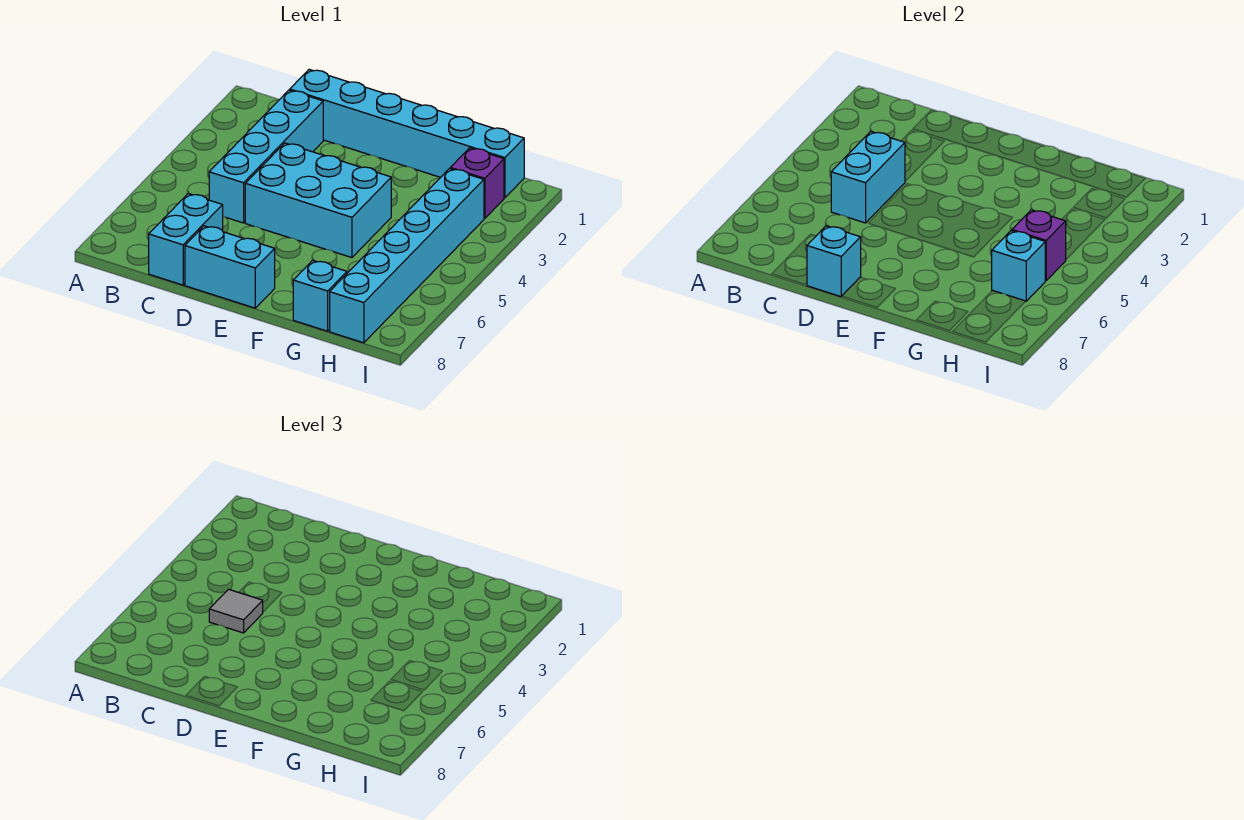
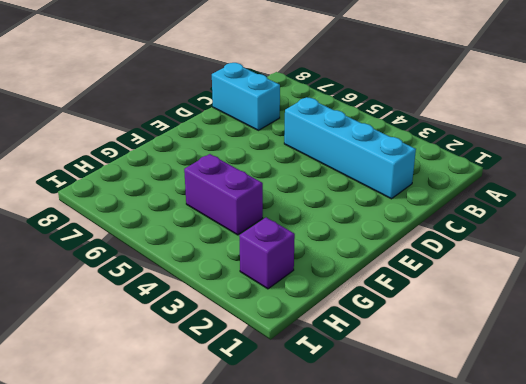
purple 1x2 brick [184,154,263,235] -> none
none -> cyan 1x6 brick [290,69,524,198]
none -> cyan 2x3 brick [245,143,391,258]
none -> cyan 1x2 brick [185,226,275,308]

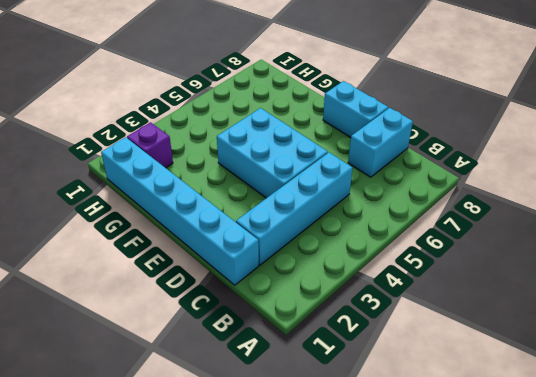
none -> cyan 1x1 brick [293,260,347,331]
none -> cyan 1x6 brick [330,169,484,343]
none -> cyan 1x2 brick [831,131,905,223]

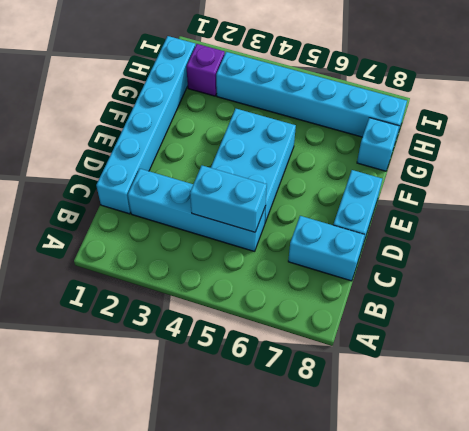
none -> cyan 1x1 brick [807,226,861,297]
none -> purple 1x1 brick [1012,210,1066,281]
none -> cyan 1x1 brick [992,231,1045,301]

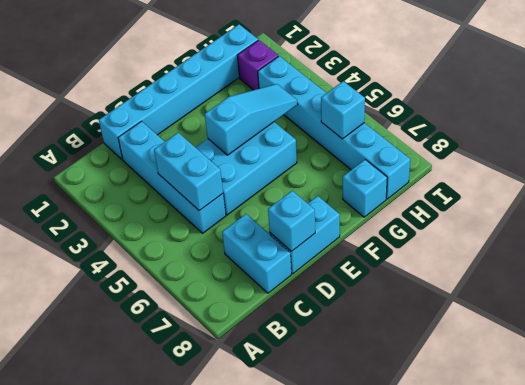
cyan 1x3 slope [205,84,298,155] -> none
none -> purple 1x1 brick [1012,210,1066,281]
none -> grey 1x1 tile [209,589,263,633]

